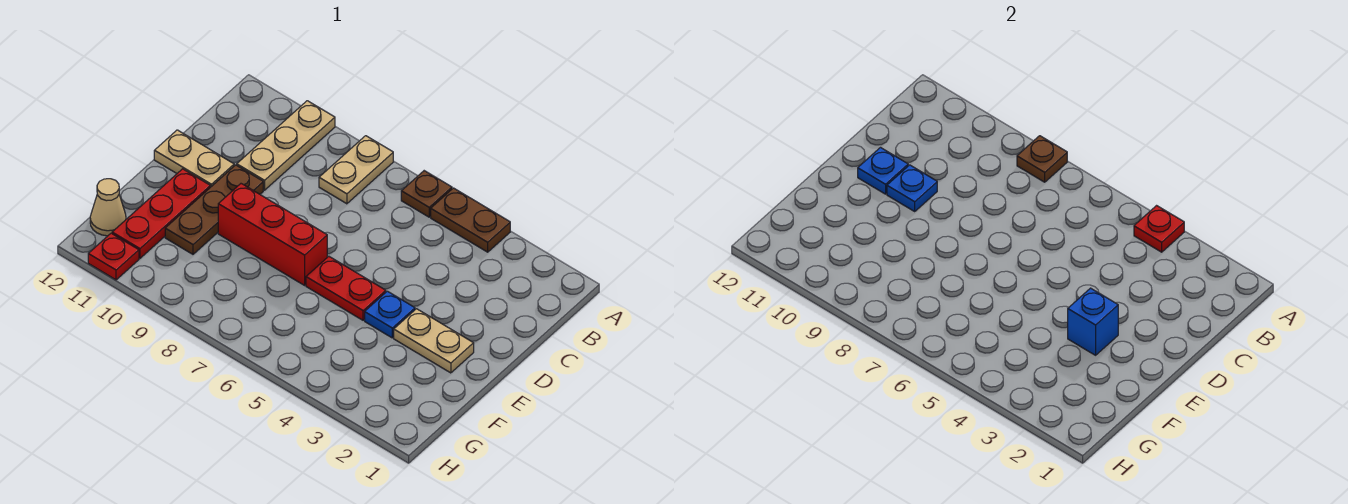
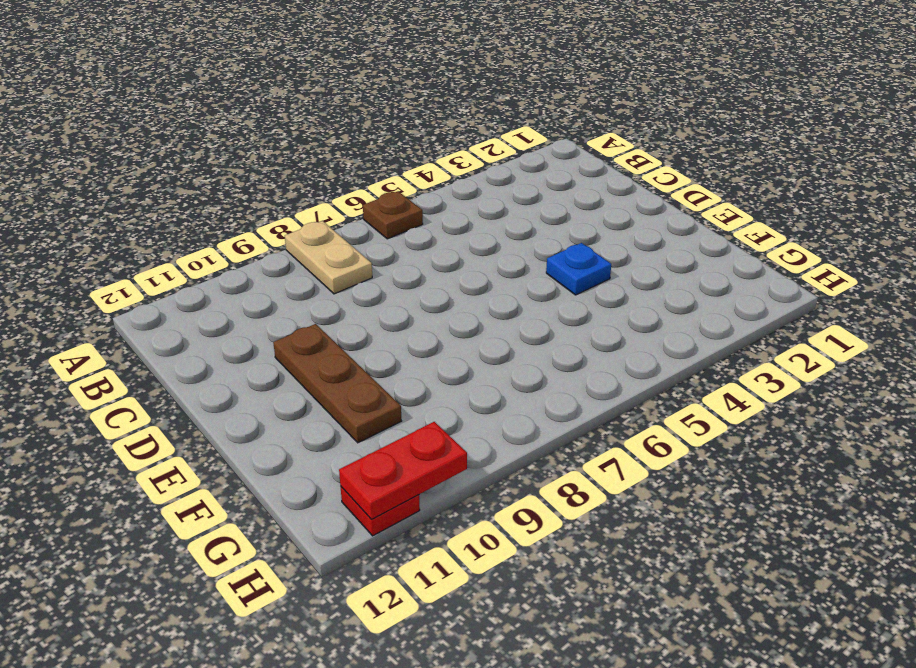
red 1x2 plate [339,422,467,519] -> red 1x2 plate moved to [306,256,386,320]
none -> brown 1x2 plate [431,188,510,252]
none -> tan 1x3 plate [237,101,335,190]
none -> tan 1x2 plate [154,130,234,187]

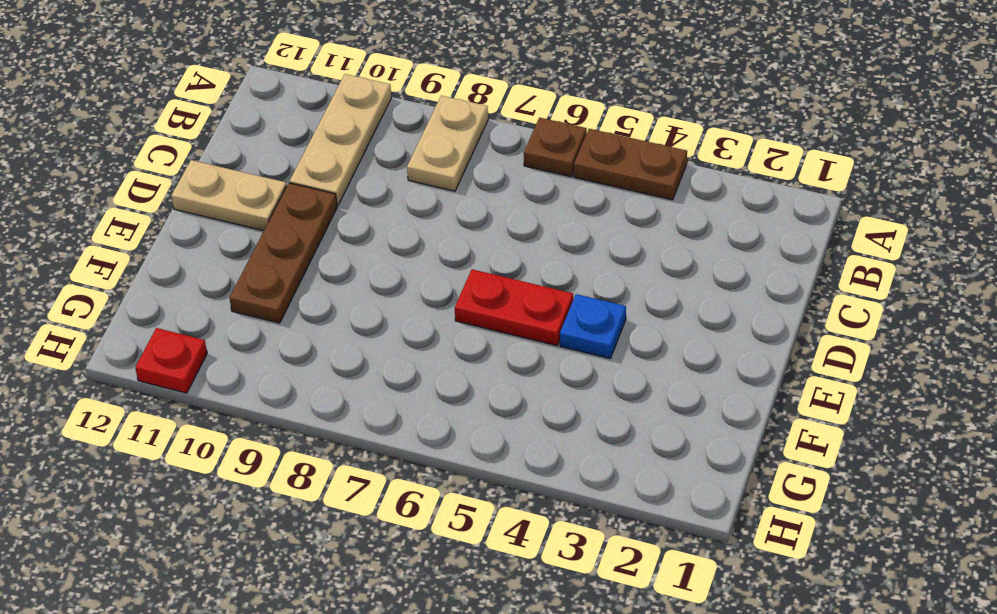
none -> tan 1x2 plate [394,309,474,373]
none -> red 1x3 brick [218,184,327,285]
none -> red 1x3 plate [112,169,210,258]

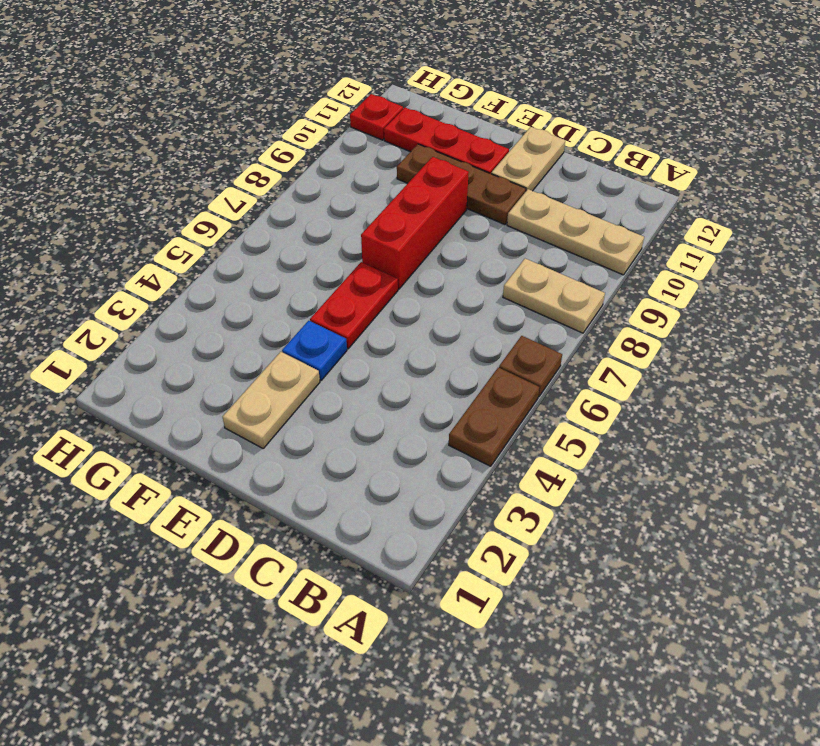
none -> tan 1x1 cone [90,179,126,236]
none -> red 1x1 plate [1134,206,1184,252]
none -> brown 1x1 plate [1017,136,1067,182]

